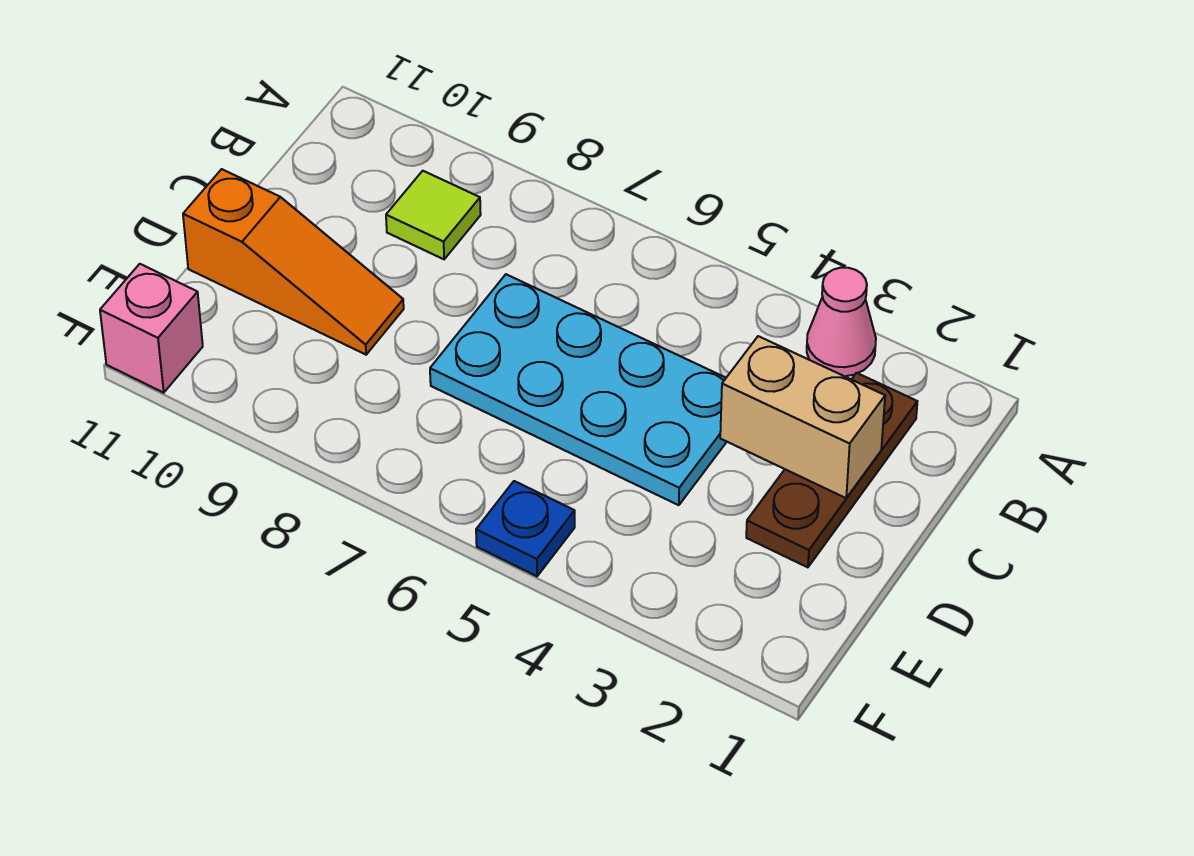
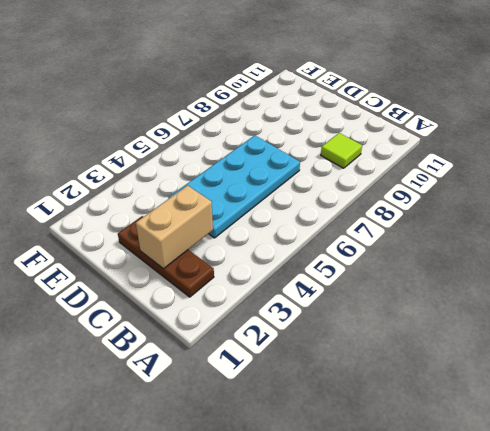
none -> pink 1x1 cone [807,268,876,376]
none -> orange 1x3 slope [183,169,404,355]

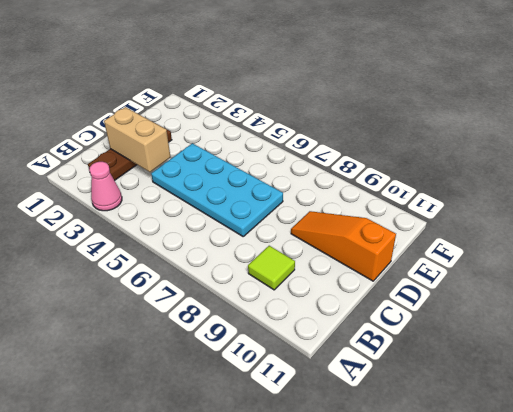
none -> blue 1x1 plate [476,481,575,576]
none -> pink 1x1 brick [100,264,203,393]

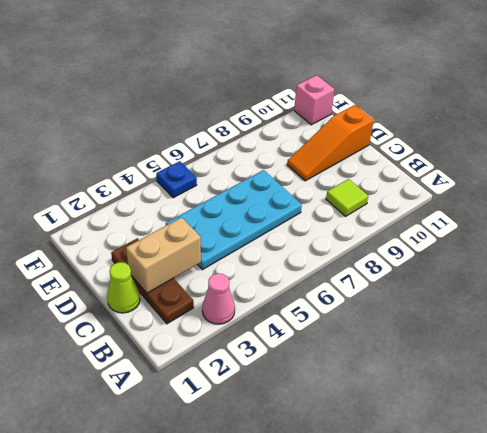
lime 1x1 cone [107,262,140,313] -> none

